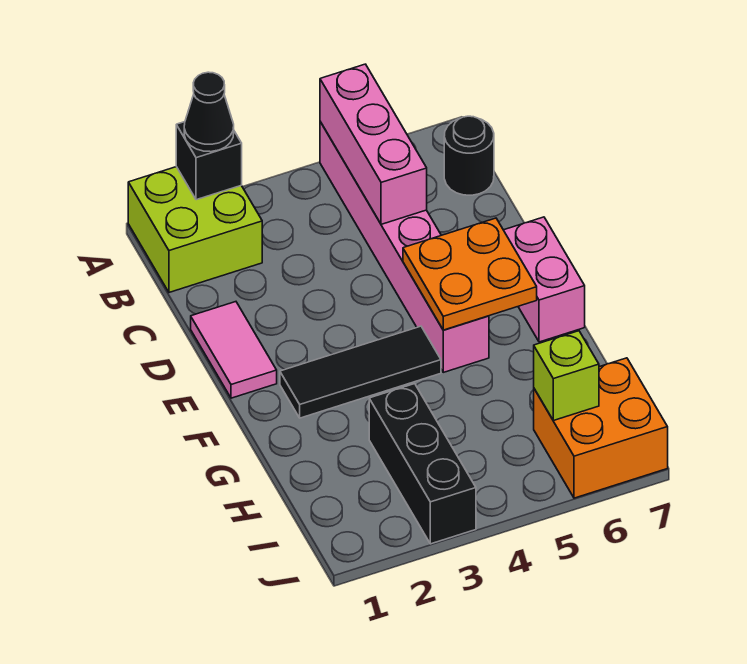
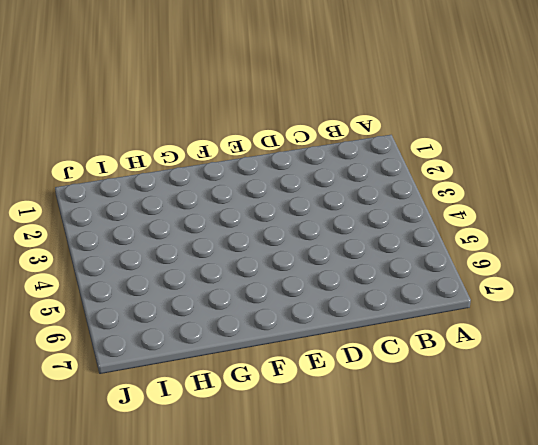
none -> lime 2x2 brick [128,167,262,292]
none -> pink 1x6 brick [320,122,489,372]
none -> black 1x1 round brick [444,116,494,195]

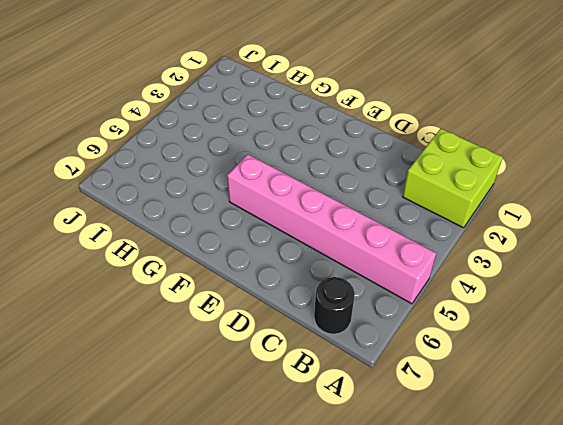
none -> pink 1x2 tile [191,302,277,398]
none -> pink 1x2 brick [504,217,585,342]
none -> black 1x3 tile [280,326,441,418]

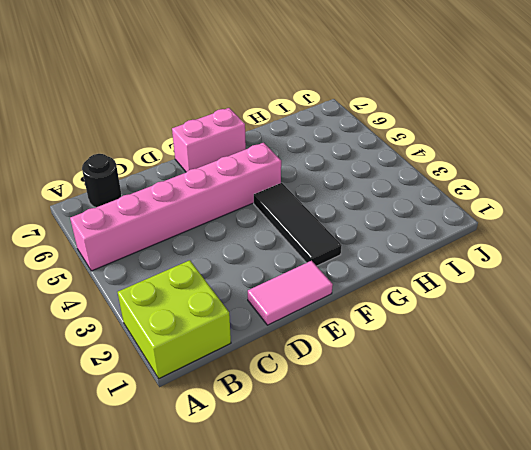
none -> black 1x3 brick [369,384,476,544]
none -> orange 2x2 brick [534,358,668,498]
none -> black 1x1 brick [176,122,242,200]

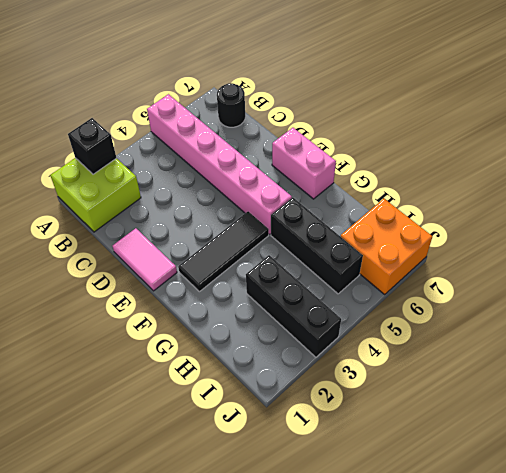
black 1x3 brick [271,197,363,294] -> none
none -> pink 1x3 brick [320,64,427,224]
none -> orange 2x2 plate [403,218,537,330]
none -> lime 1x1 brick [534,331,599,421]

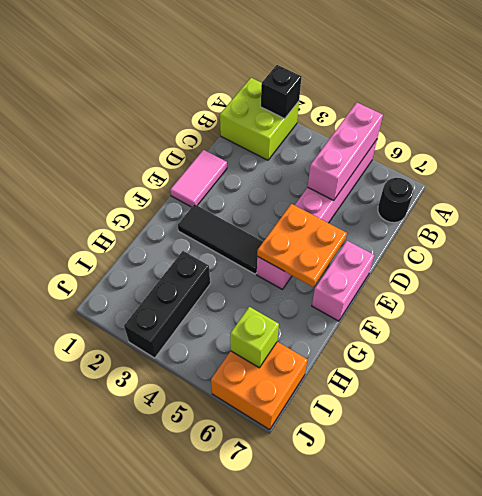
none -> black 1x1 cone [184,72,234,152]

